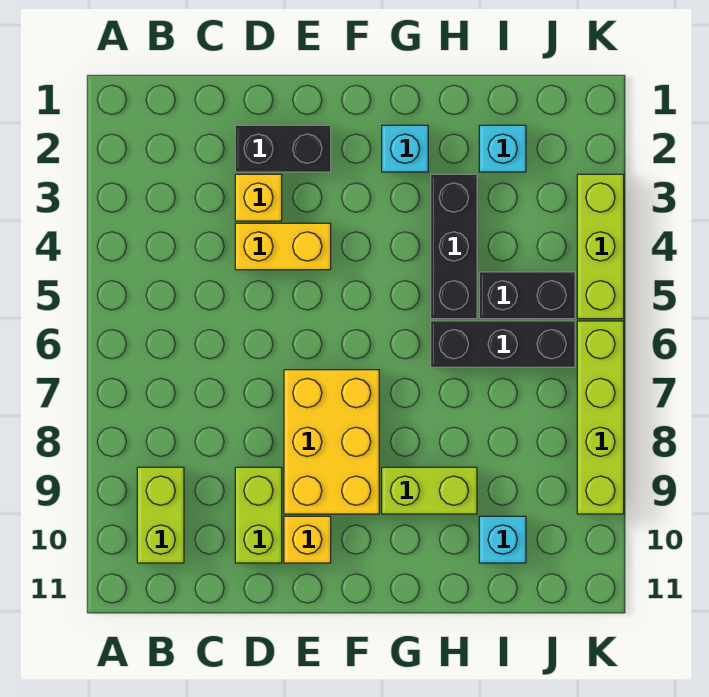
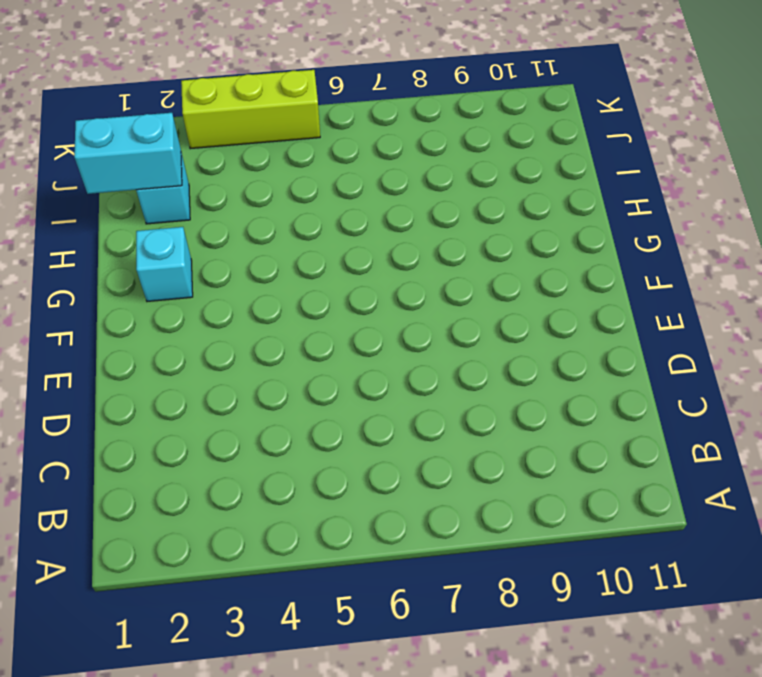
cyan 1x2 brick [74,113,182,194] -> none
none -> lime 1x2 brick [137,467,184,563]
none -> black 1x2 brick [235,125,331,172]
none -> yellow 1x1 brick [235,174,282,221]

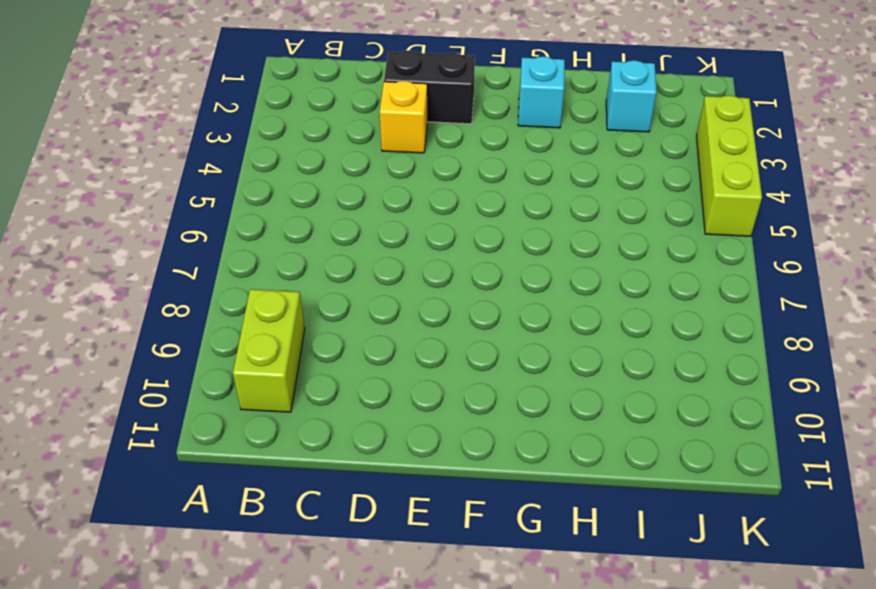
none -> yellow 1x2 brick [235,223,331,270]
none -> lime 1x2 brick [235,467,282,563]
none -> yellow 2x3 brick [284,370,379,514]

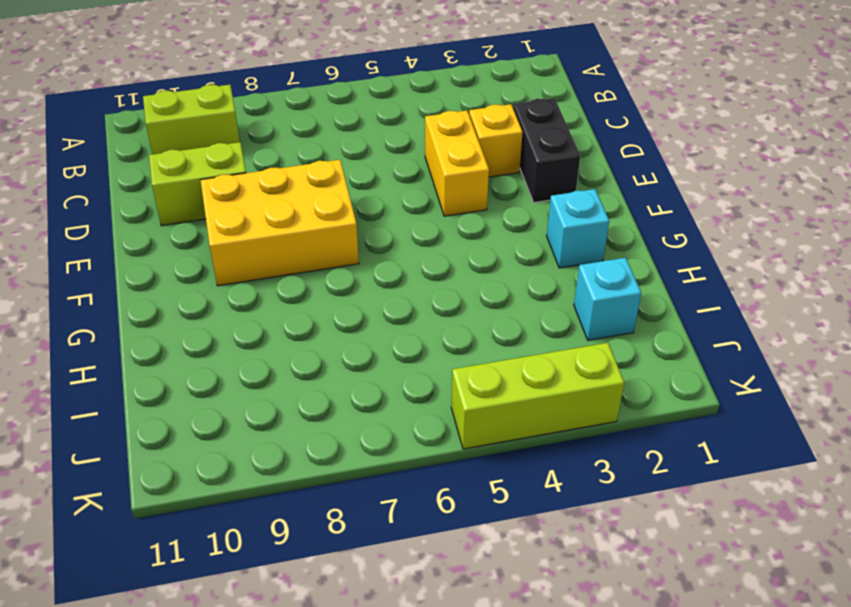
none -> yellow 1x1 brick [284,516,331,563]
none -> lime 1x2 brick [382,467,477,514]
none -> black 1x3 brick [431,174,477,319]

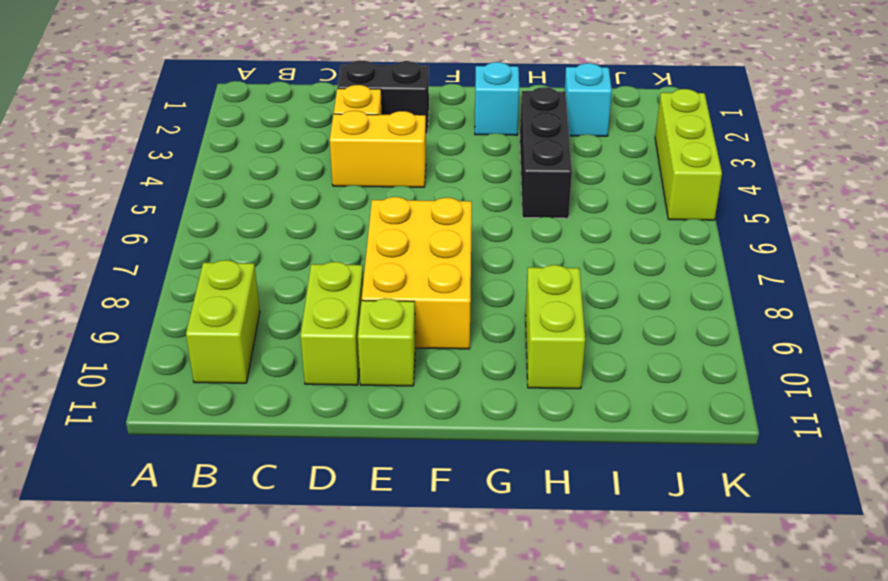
lime 1x1 brick [358,298,415,386] -> yellow 1x1 brick [284,516,331,563]
lime 1x2 brick [525,265,585,389] -> lime 1x2 brick turned to [382,467,477,514]
none -> black 1x3 brick [431,321,575,367]
none -> black 1x2 brick [479,272,575,319]
none -> cyan 1x1 brick [479,516,526,563]

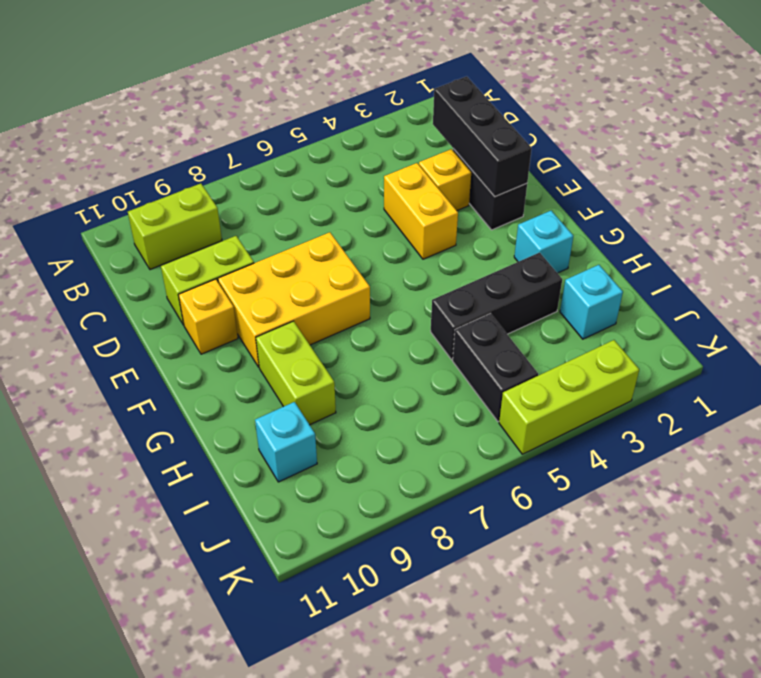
black 1x3 brick [433,76,532,197] -> black 1x3 brick moved to [431,321,575,367]
none -> lime 1x4 brick [577,321,624,514]

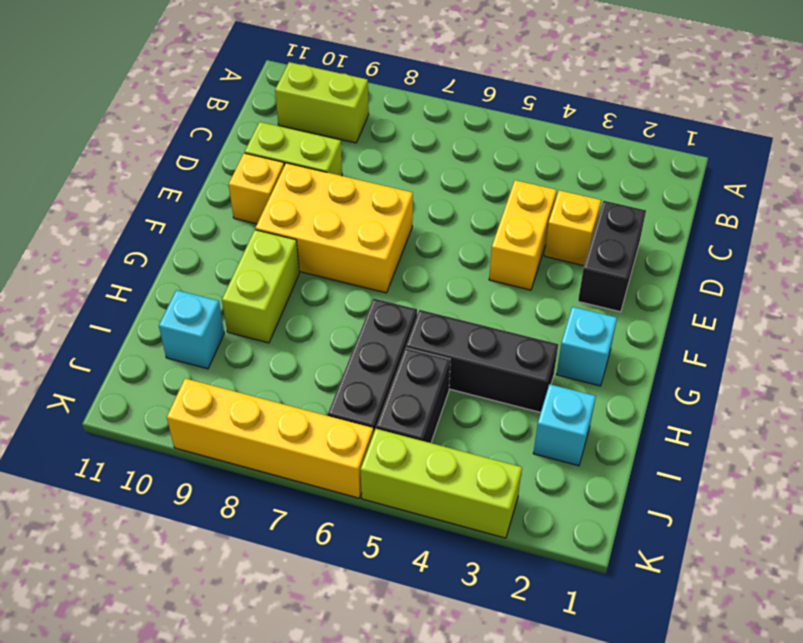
yellow 1x4 brick [167,378,373,498] -> lime 1x4 brick [577,321,624,514]

